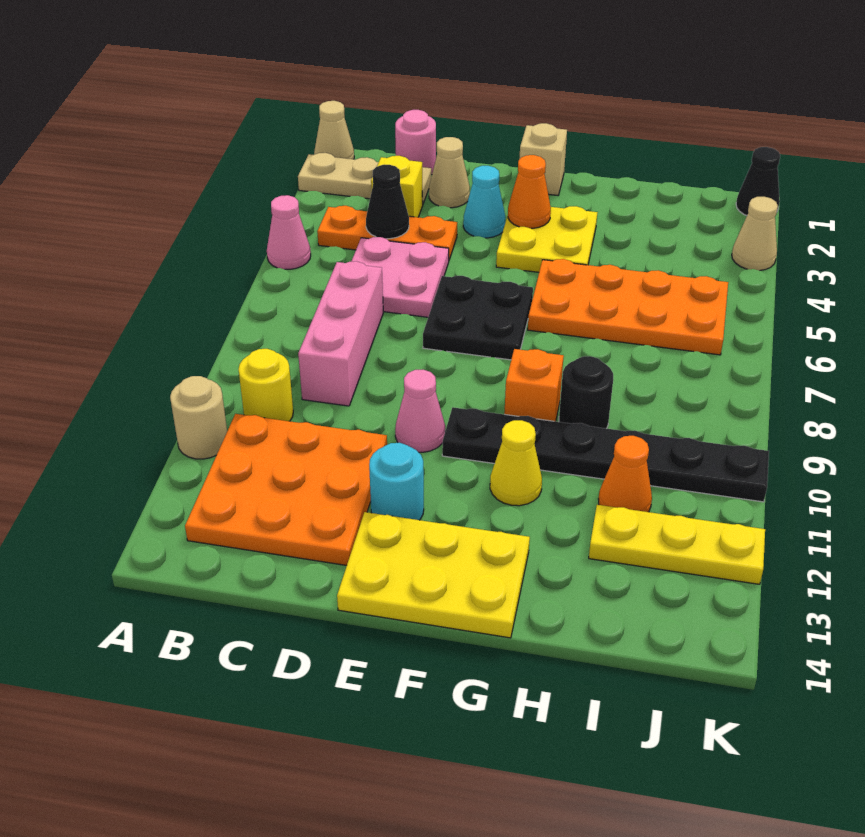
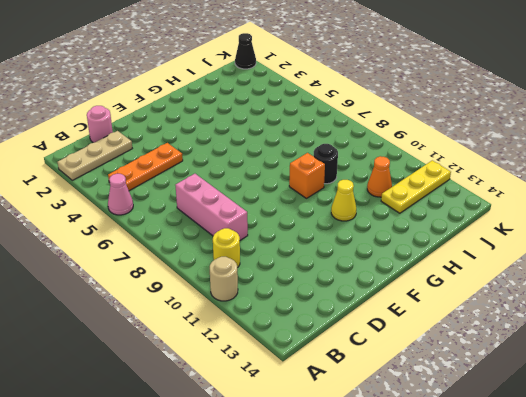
none -> tan 1x1 cone [314,101,354,159]
none -> orange 3x3 plate [185,414,387,565]
none -> yellow 1x1 brick [371,156,423,217]
none -> pink 2x2 plate [351,237,449,317]

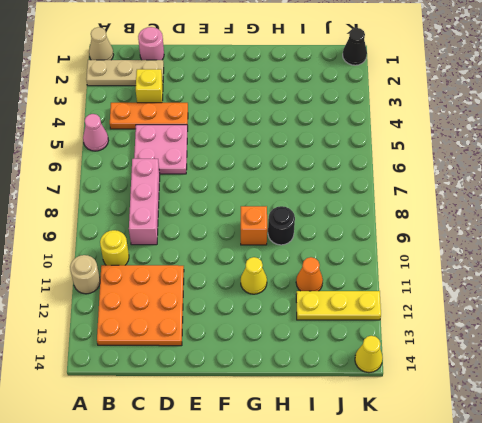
yellow 1x1 cone [355,336,383,373] -> none
none -> tan 1x1 cone [429,137,470,208]
none -> cyan 1x1 cone [463,166,506,238]
none -> black 2x2 plate [423,276,533,360]
none -> pink 1x1 cone [395,370,445,452]

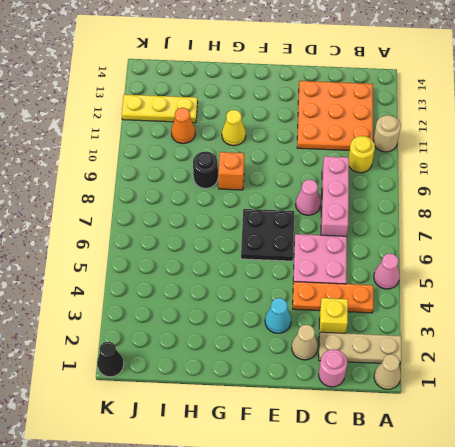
pink 1x1 cone [296,180,321,215] -> pink 1x1 cone moved to [395,370,445,452]
none -> cyan 1x1 round brick [369,443,424,520]
none -> yellow 2x3 plate [337,512,530,638]
none -> tan 1x1 brick [519,123,567,195]
none -> yellow 2x2 plate [496,206,597,272]

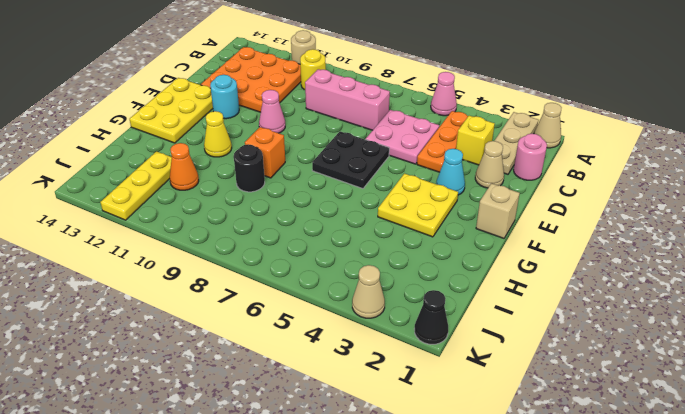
none -> black 1x6 plate [442,407,769,502]
none -> orange 2x4 plate [528,259,728,355]
none -> black 1x1 cone [366,165,409,239]
none -> orange 1x1 cone [508,155,551,229]

